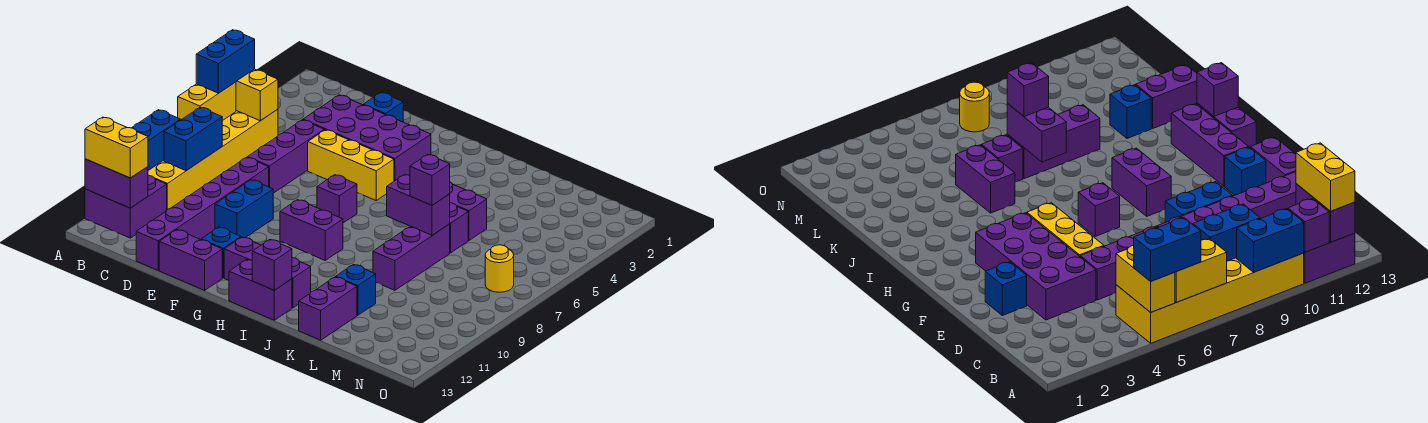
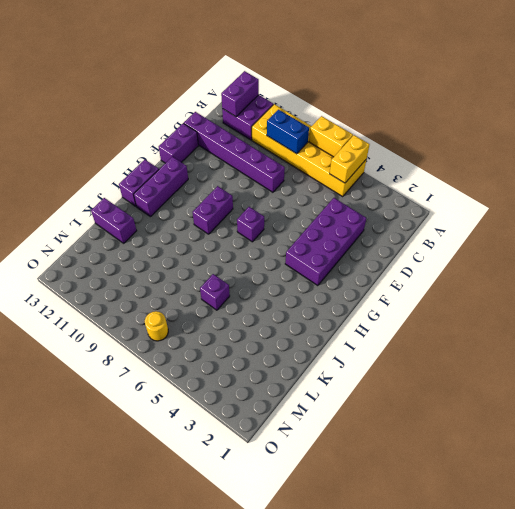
none -> purple 1x3 brick [247,120,324,193]
none -> blue 1x1 brick [363,92,403,122]
none -> yellow 1x3 brick [308,130,394,200]
none -> blue 1x2 brick [215,180,273,238]

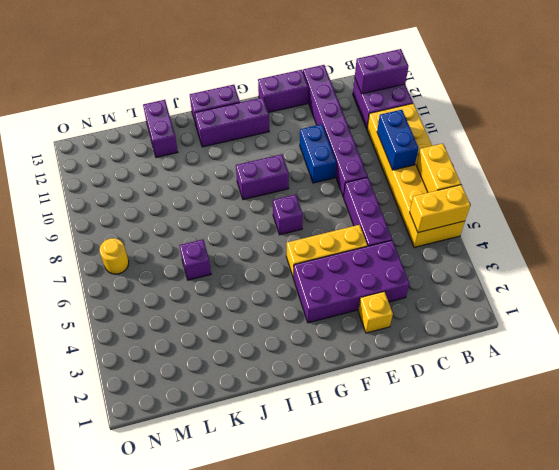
yellow 1x1 brick [358,292,393,333] -> blue 1x1 brick [363,92,403,122]
none -> blue 1x1 brick [201,227,241,278]
none -> purple 1x2 brick [450,182,487,240]
none -> purple 1x3 brick [373,224,450,290]
none -> blue 1x1 brick [336,265,376,315]

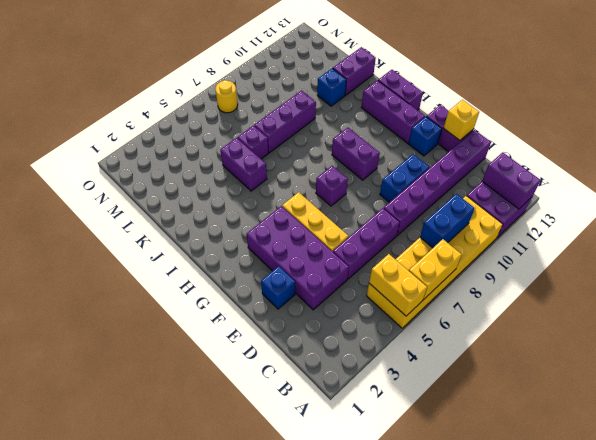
yellow 1x1 brick [444,100,479,140] -> none
none -> blue 1x2 brick [132,110,180,170]
none -> purple 1x1 brick [1288,199,1329,252]
none -> purple 1x1 brick [252,240,292,290]
none -> purple 1x2 brick [387,175,450,235]

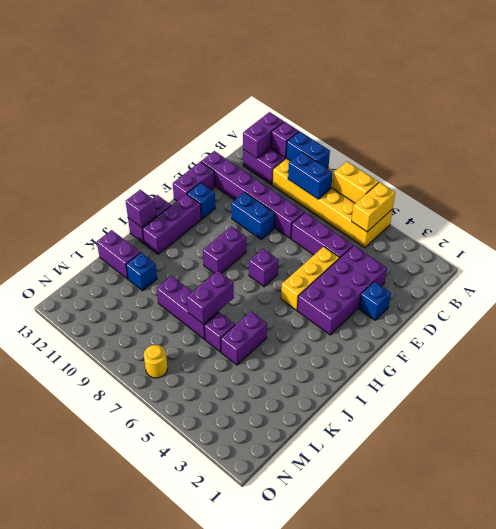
none -> blue 1x2 brick [196,30,255,93]
none -> yellow 1x2 brick [85,117,148,178]
none -> purple 1x1 brick [410,154,450,205]

